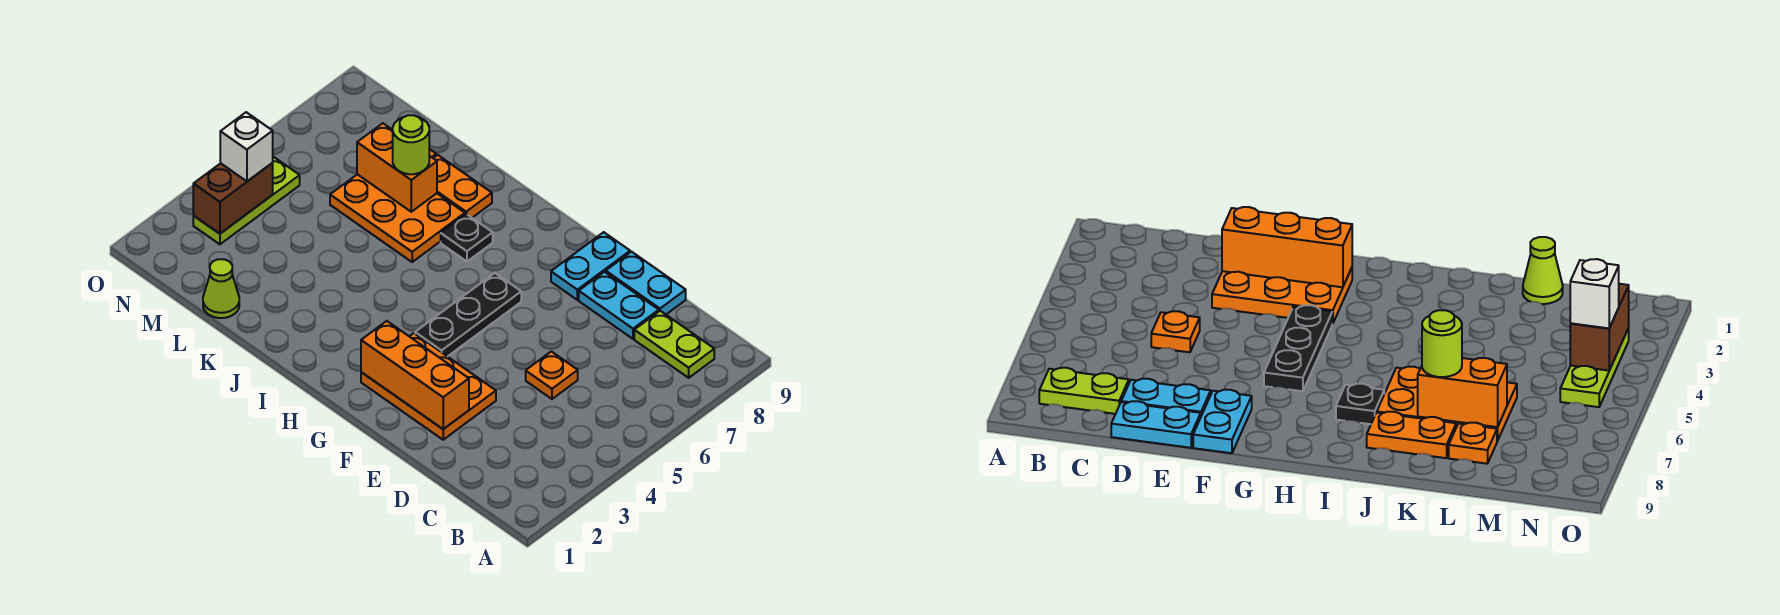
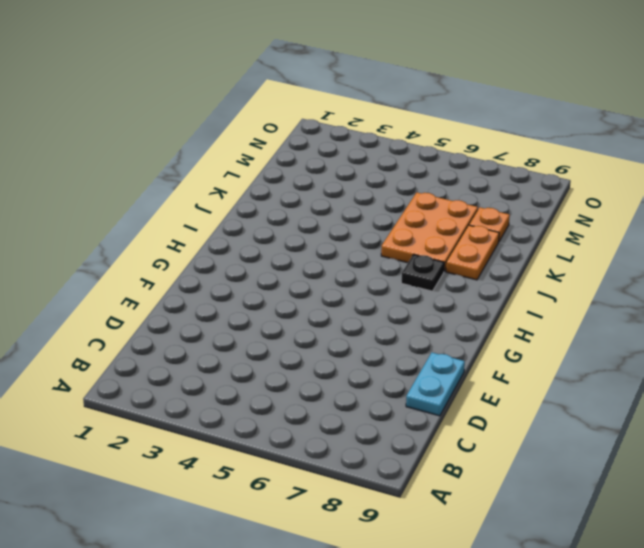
none -> lime 1x2 plate [634,311,714,378]
none -> orange 1x1 plate [526,351,578,399]
none -> cyan 1x2 plate [579,272,659,339]

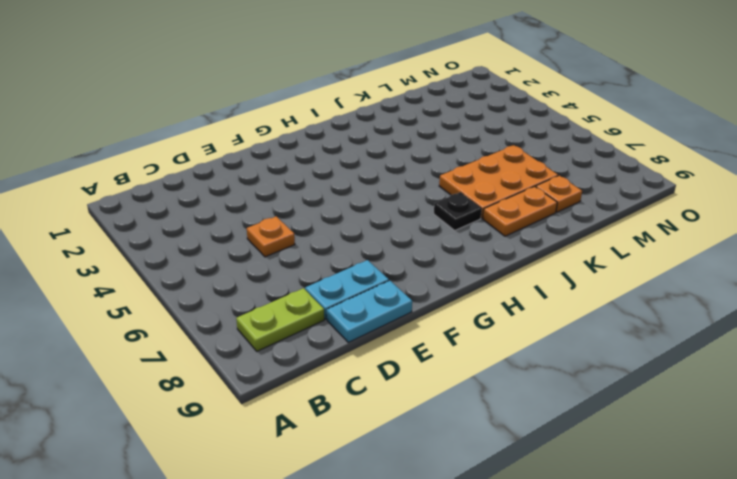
none -> orange 2x3 plate [361,333,496,440]
none -> cyan 1x2 plate [551,232,630,300]
none -> black 1x3 plate [415,273,521,357]

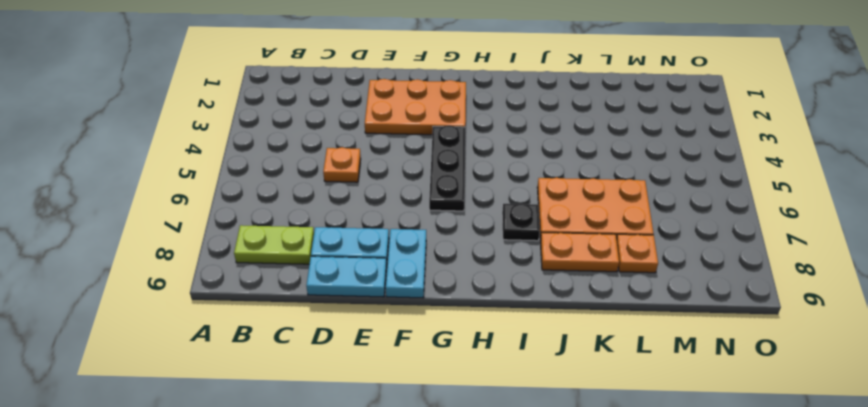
none -> lime 1x1 cone [203,259,239,318]
none -> lime 1x3 plate [193,157,300,244]
none -> orange 1x3 brick [361,321,469,429]

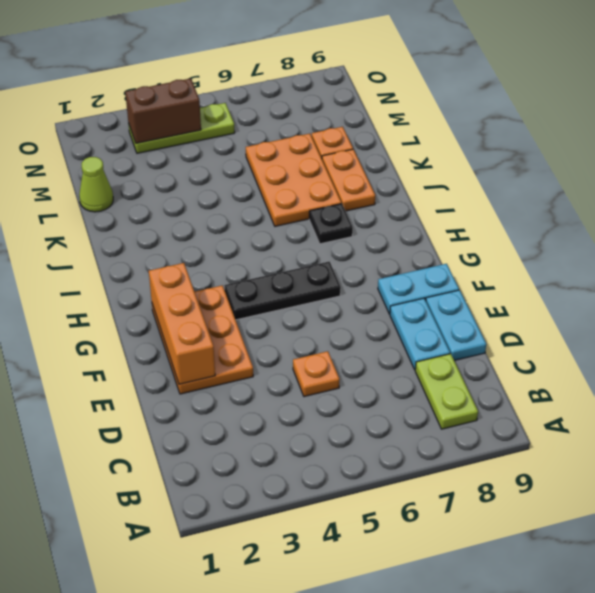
none -> orange 1x2 brick [357,123,437,212]
none -> lime 1x1 round brick [393,115,429,174]
none -> white 1x1 brick [220,112,273,181]

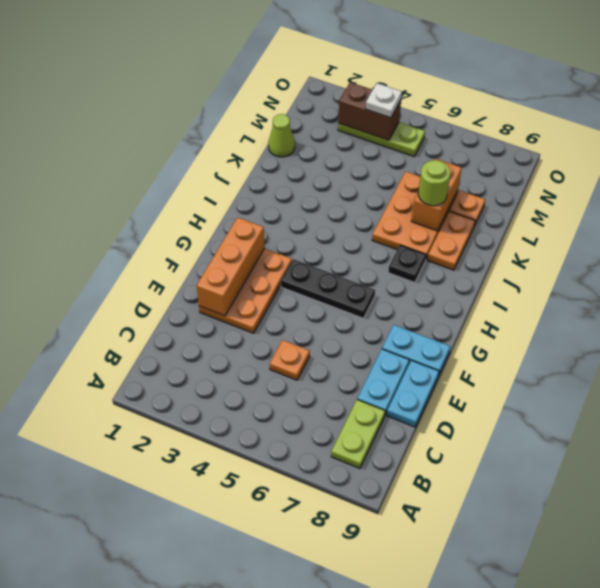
white 1x1 plate [366,83,402,118] -> white 1x1 brick [220,112,273,181]

